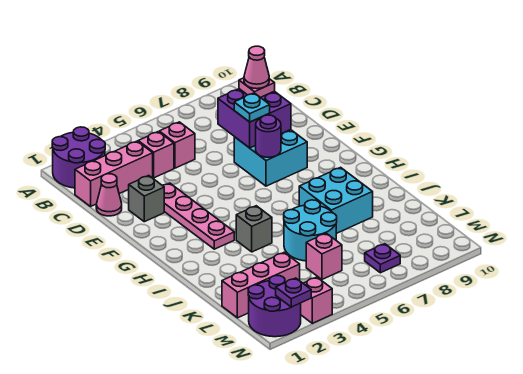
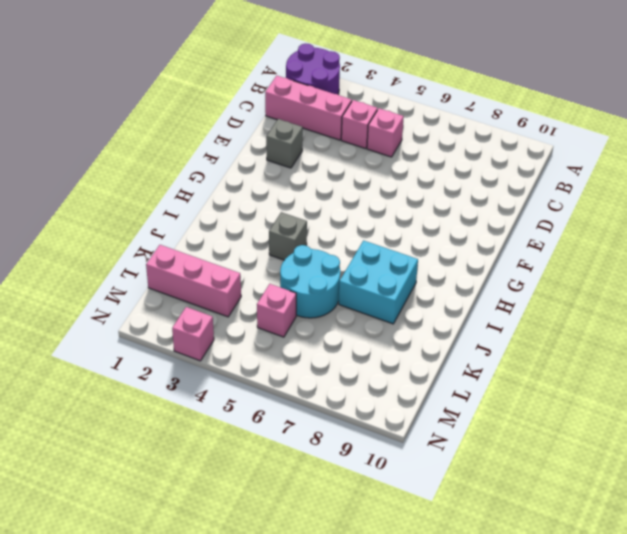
none -> pink 1x1 cone [96,174,122,216]
none -> pink 1x4 plate [162,183,234,249]
none -> cyan 2x2 brick [234,130,307,186]

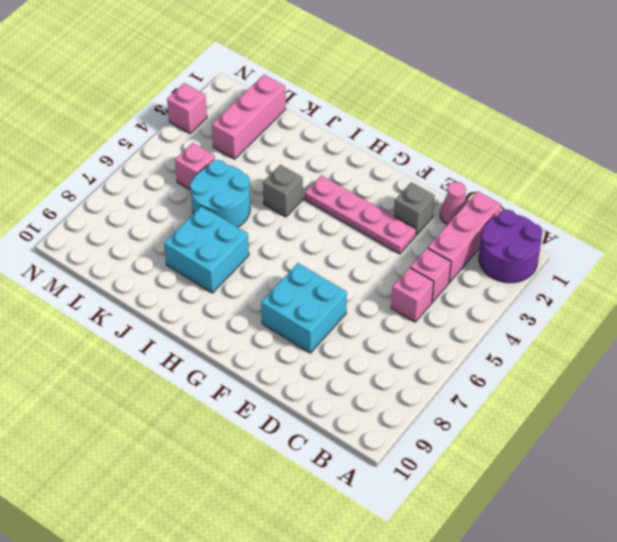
none -> purple 2x2 round brick [248,275,301,337]
none -> purple 1x1 plate [365,244,400,273]
none -> purple 2x2 brick [218,89,291,148]

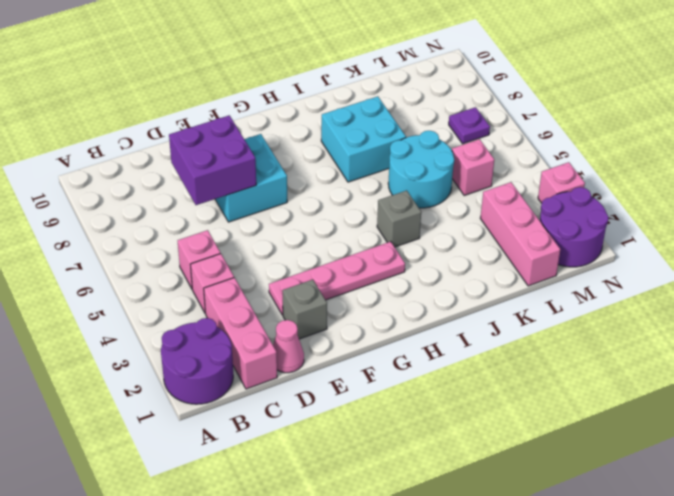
none -> purple 1x1 round brick [256,115,281,157]
none -> purple 1x1 plate [276,278,311,307]
none -> pink 1x1 plate [239,78,275,97]

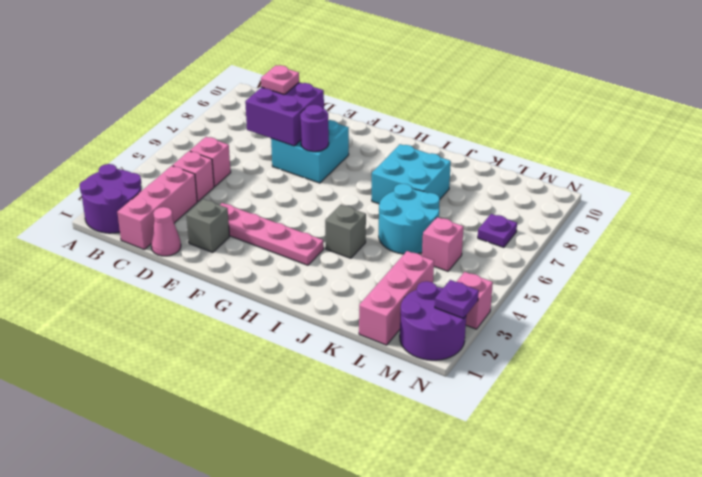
none -> cyan 1x1 plate [234,93,270,122]
none -> pink 1x1 cone [244,46,269,89]

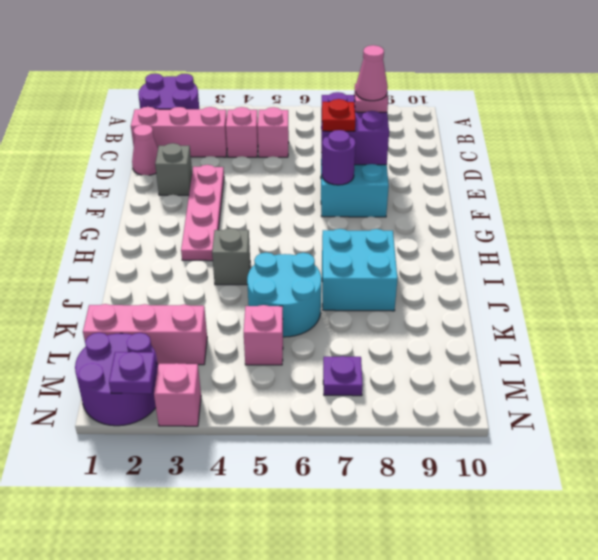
red 1x1 plate [322,99,355,131] -> cyan 1x1 plate [234,93,270,122]

